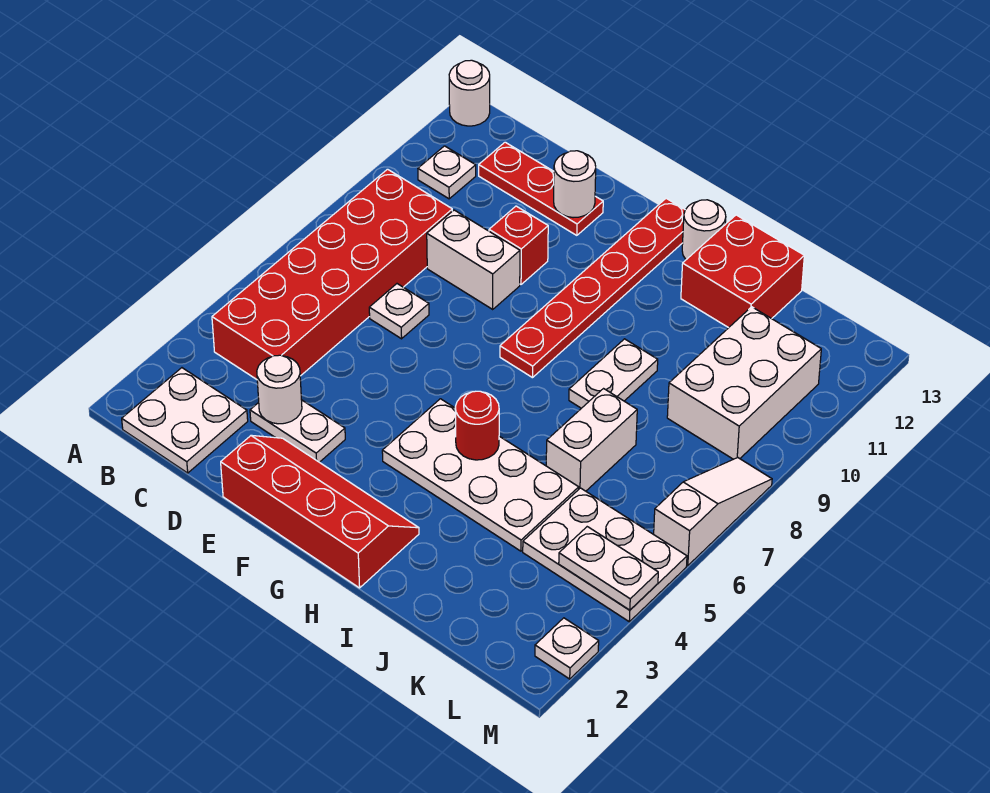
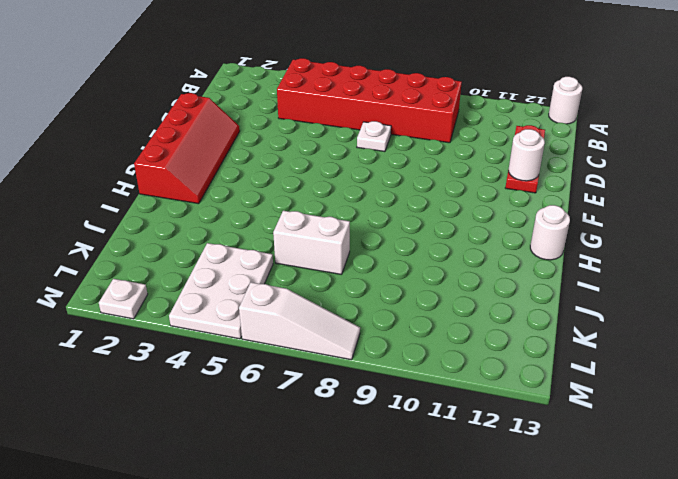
none -> white 2x2 plate [122,368,248,473]
none -> white 1x1 plate [418,146,476,199]
none -> white 1x2 plate [250,400,345,462]

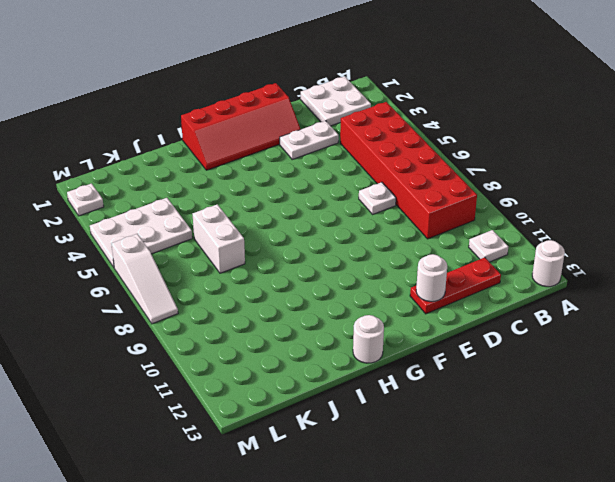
none -> white 1x2 brick [427,210,520,309]
none -> red 1x1 brick [489,206,548,284]
none -> white 2x4 plate [382,399,579,551]

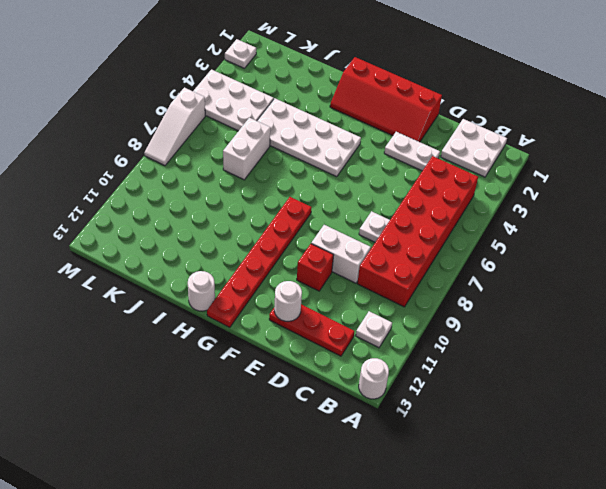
none -> white 1x2 plate [569,339,658,408]
none -> red 2x2 brick [681,215,804,328]
none -> white 2x3 brick [667,307,821,459]

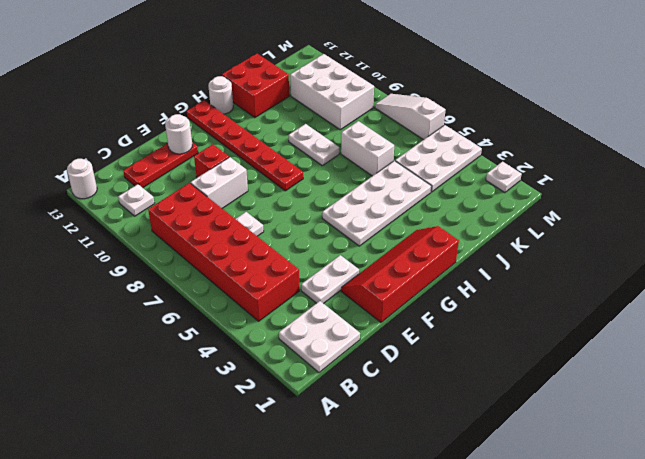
none -> white 1x1 round brick [257,355,302,424]
none -> red 1x1 round brick [455,391,499,460]
none -> white 1x2 plate [559,527,658,610]

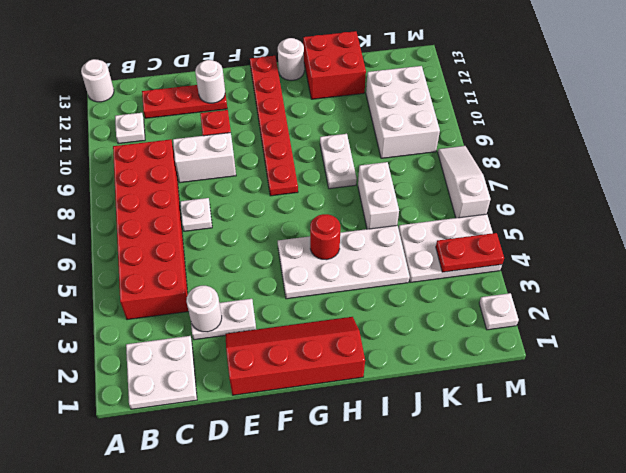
red 1x2 plate [436,233,504,272] -> white 1x2 plate [559,527,658,610]

